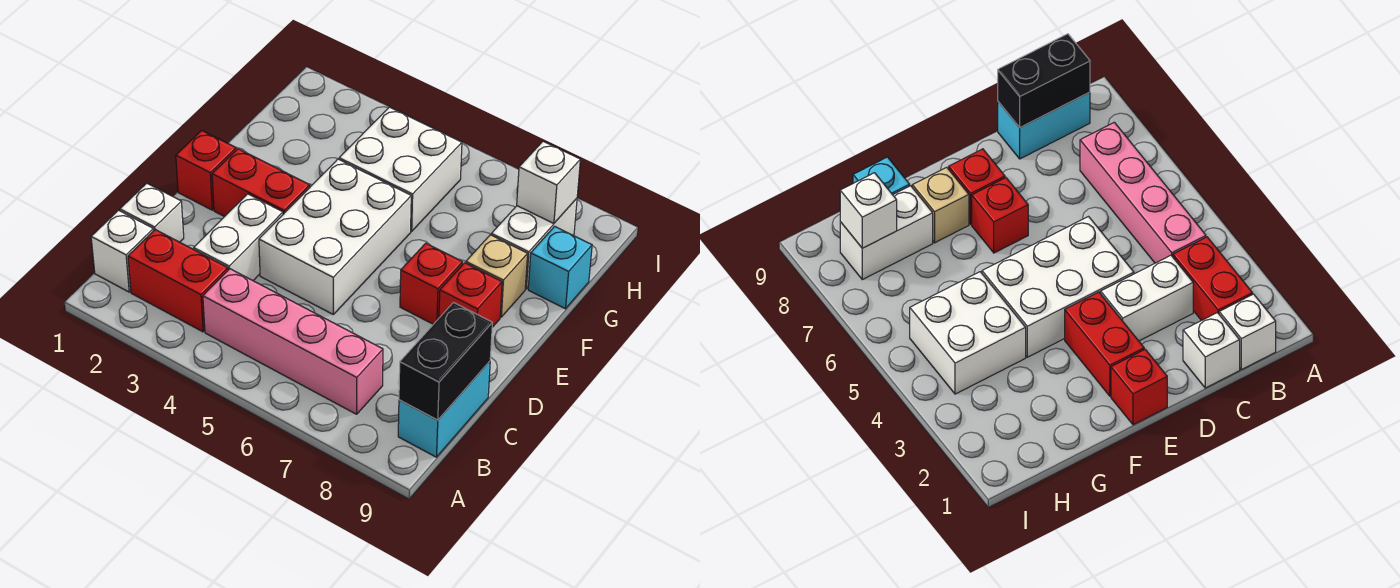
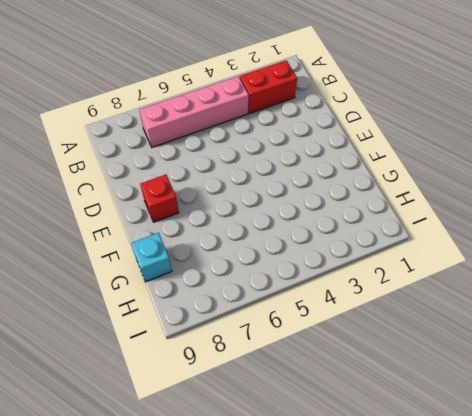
none -> white 1x1 brick [91,210,154,292]
none -> cyan 1x2 brick [398,361,490,457]
none -> white 1x1 brick [120,183,184,242]

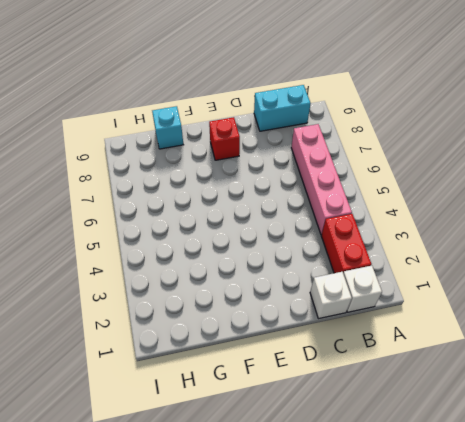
none -> white 1x2 brick [194,194,283,281]
none -> white 2x3 brick [259,159,411,315]
none -> red 1x1 brick [176,131,236,210]

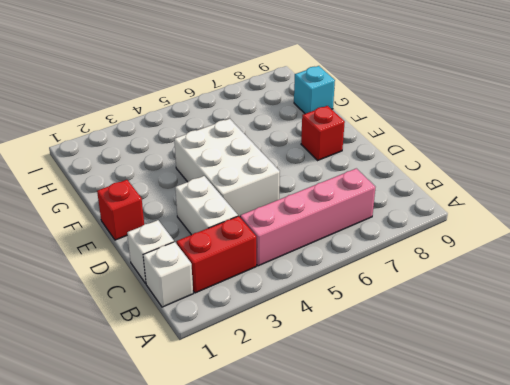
none -> cyan 1x2 brick [398,361,490,457]
none -> red 1x2 brick [212,149,310,217]
none -> red 1x1 brick [400,243,463,324]

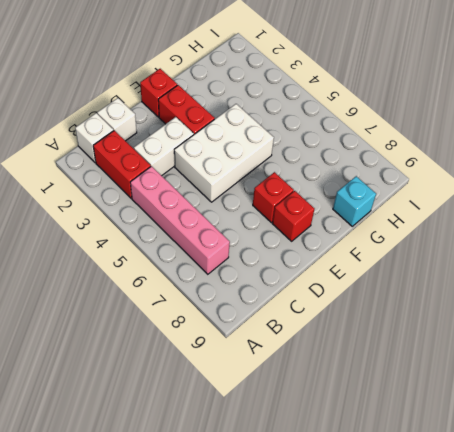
none -> cyan 1x2 brick [398,361,490,457]
none -> tan 1x1 brick [466,235,528,317]
none -> white 2x2 brick [339,107,462,231]

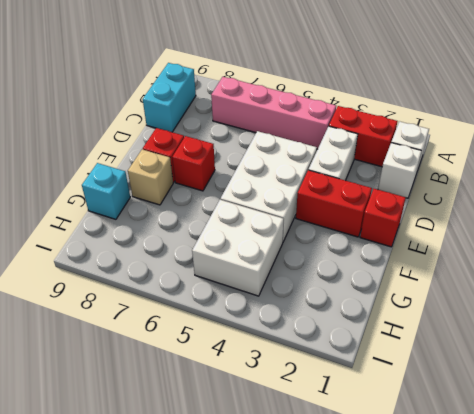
none -> white 1x2 brick [491,199,577,289]
none -> black 1x2 brick [399,303,492,420]
none -> white 1x1 brick [517,141,580,224]

